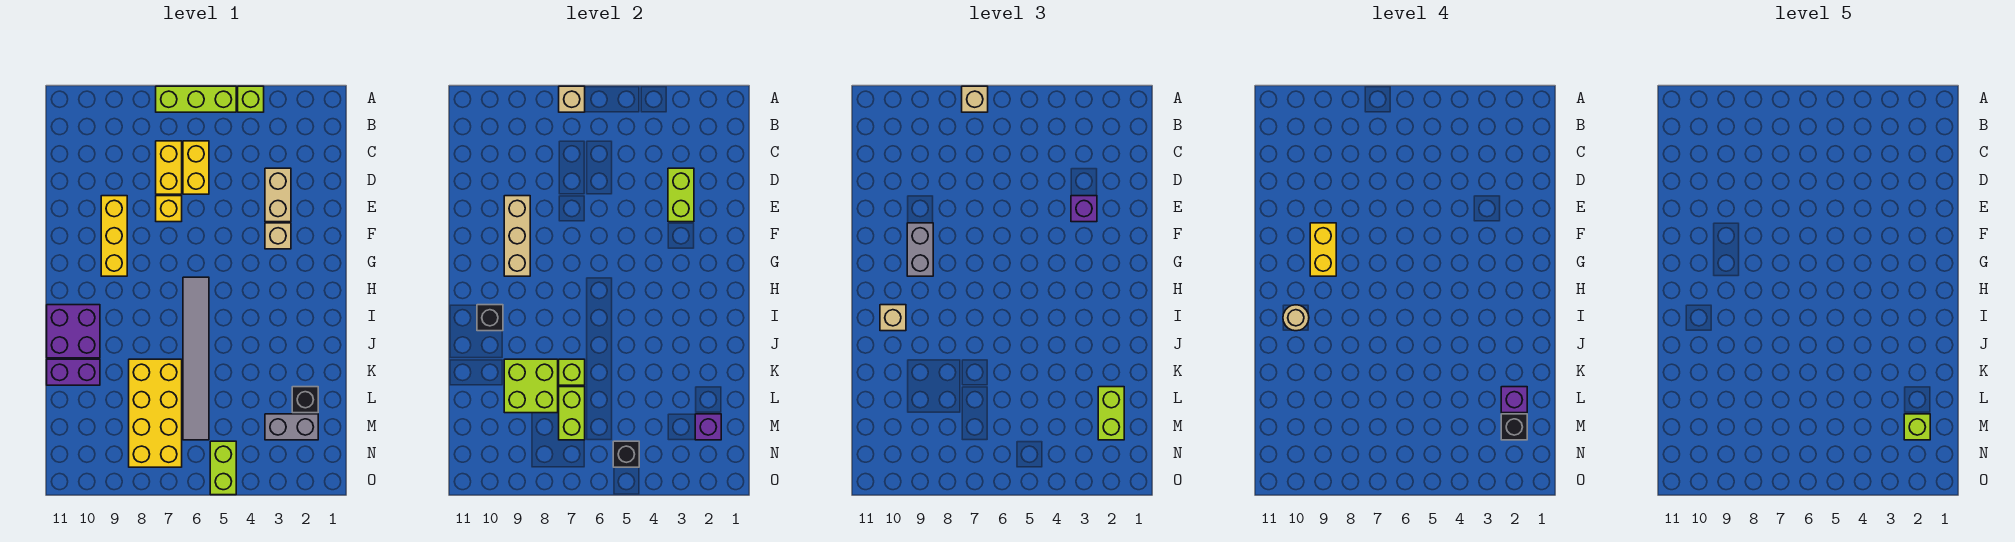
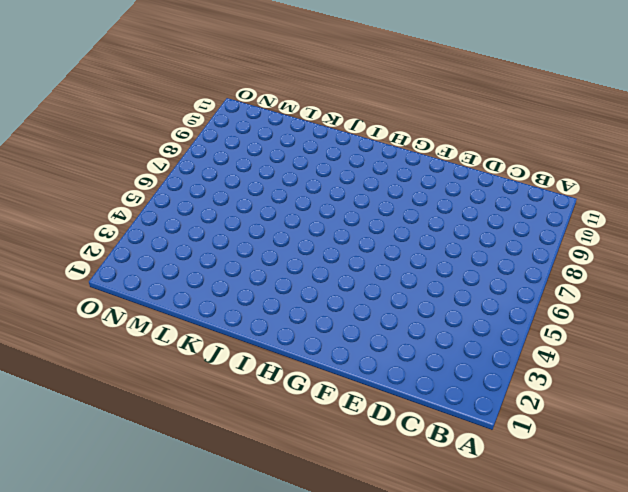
none -> lime 1x1 brick [238,86,264,112]
none -> lime 1x3 brick [156,86,236,112]
none -> yellow 1x2 brick [183,141,209,194]
none -> yellow 1x2 brick [156,141,182,194]

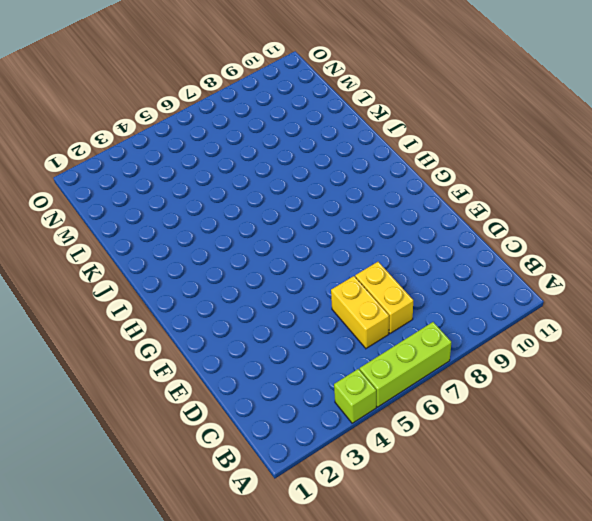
none -> tan 1x2 brick [265,168,291,222]
none -> yellow 1x1 brick [156,196,182,222]
none -> yellow 1x3 brick [101,196,127,276]
none -> tan 1x1 brick [265,223,291,249]

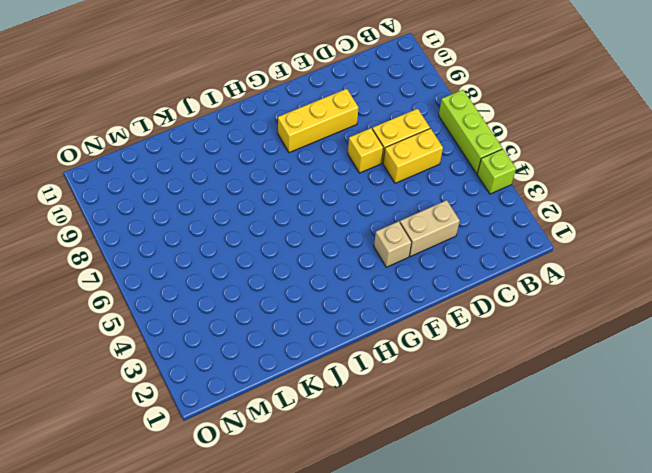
none -> grey 1x6 tile [183,277,209,440]
none -> purple 2x2 brick [47,305,100,358]
none -> yellow 2x4 brick [129,359,182,467]
none -> purple 1x2 brick [47,359,100,385]

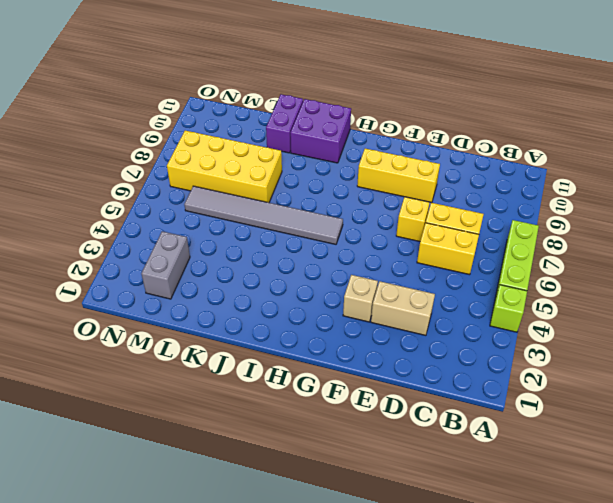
none -> black 1x1 brick [292,387,318,413]
none -> lime 1x2 brick [210,441,236,495]
none -> tan 1x1 brick [559,86,585,112]
none -> lime 1x2 brick [668,168,694,222]

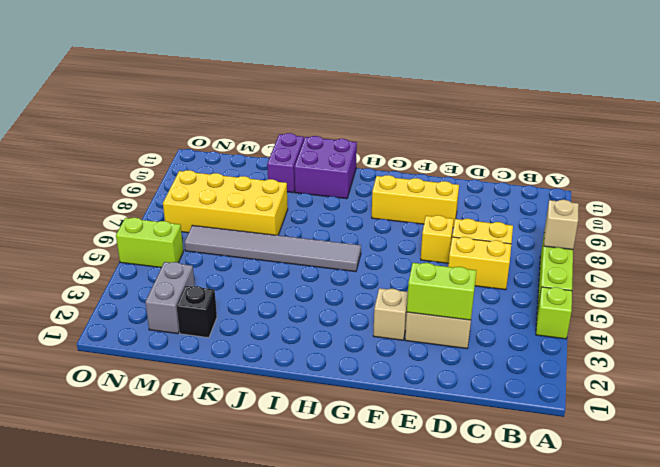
none -> tan 1x3 brick [504,196,530,276]
none -> black 1x1 brick [477,305,503,331]
none -> lime 1x1 brick [559,359,585,385]
none -> lime 2x2 brick [504,359,558,413]

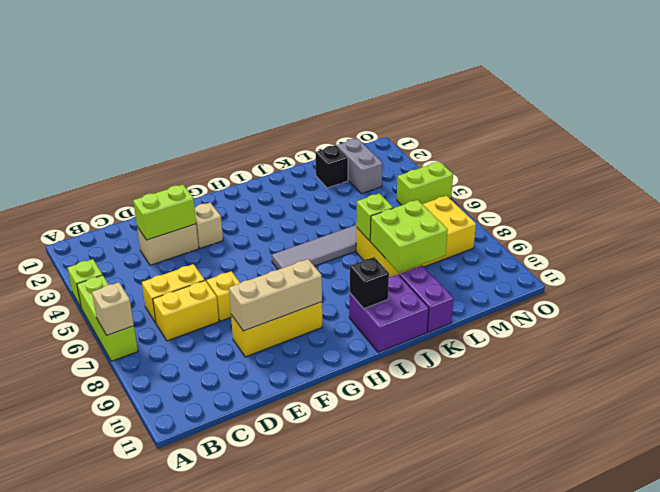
none -> lime 1x2 brick [559,387,585,440]
none -> purple 1x1 brick [695,414,721,440]
none -> black 1x1 brick [613,441,639,467]
none -> tan 1x1 brick [962,86,988,112]

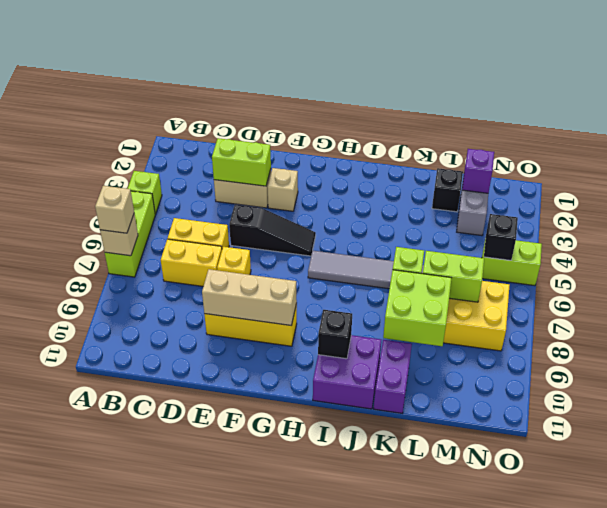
black 1x3 slope [229,204,316,256] -> none
none -> purple 1x1 brick [1071,196,1097,222]
none -> grey 1x2 brick [907,223,933,276]
none -> tan 1x1 brick [880,305,906,331]
none -> lime 1x2 brick [1098,387,1124,440]

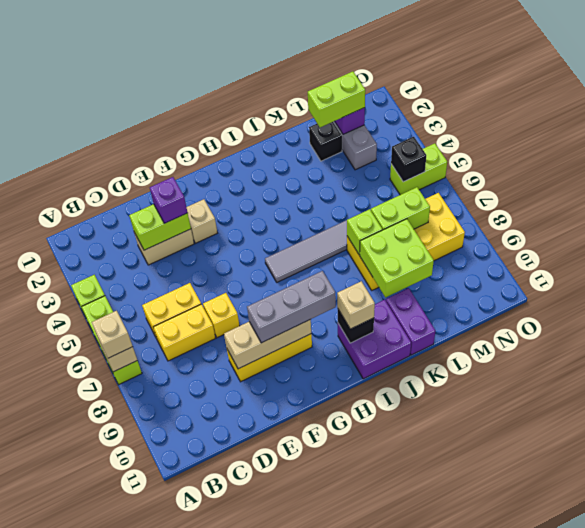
grey 1x3 brick [247,271,336,343] -> grey 1x2 brick [907,223,933,276]
none -> yellow 1x2 brick [1310,223,1336,276]
none -> tan 1x1 round brick [1283,305,1309,331]
none -> purple 1x1 brick [1501,387,1527,413]
none -> black 1x1 brick [1501,414,1527,440]

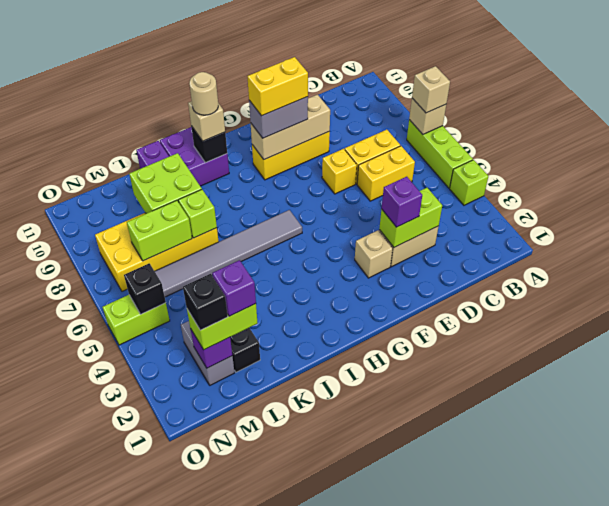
none -> lime 1x1 brick [1904,414,1930,440]

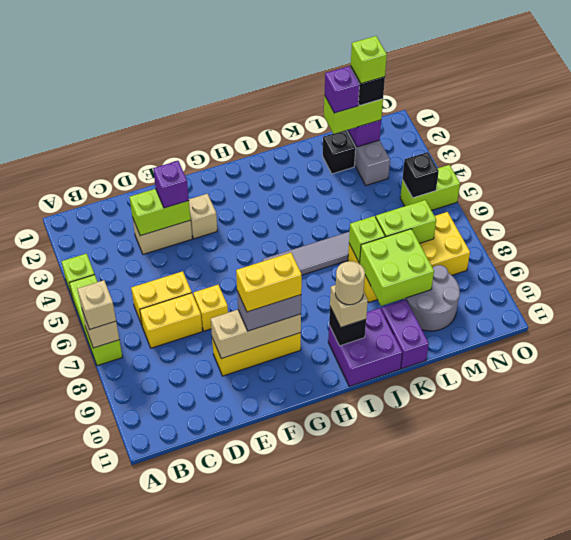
grey 2x2 round brick [403,265,460,331] -> none

